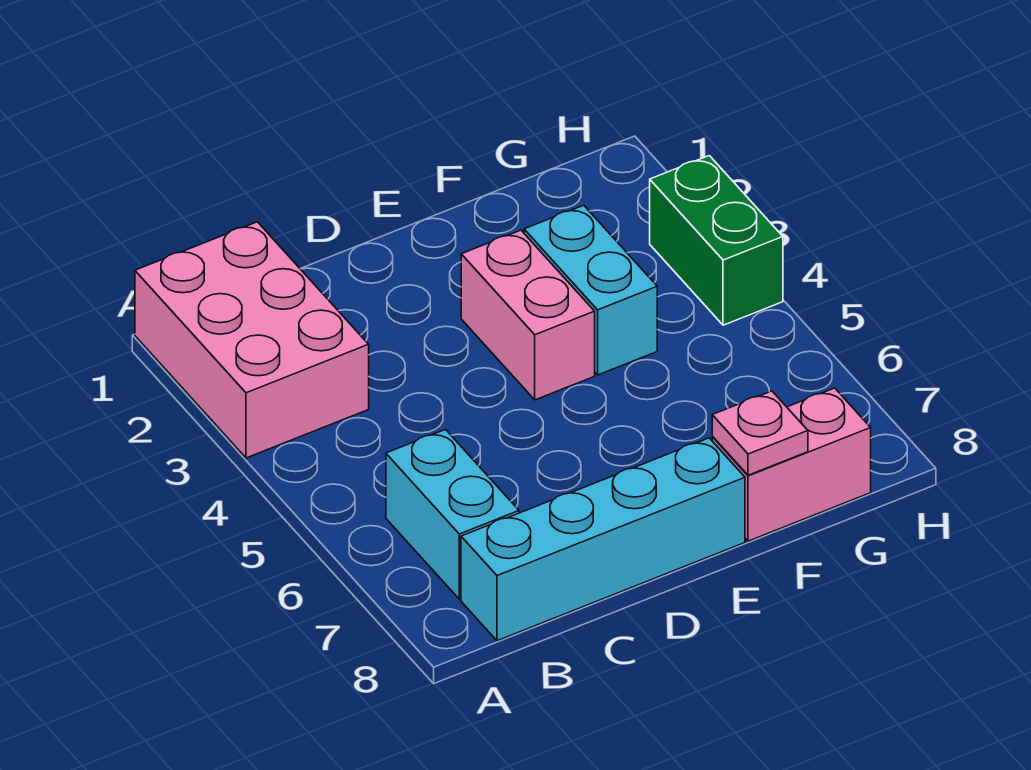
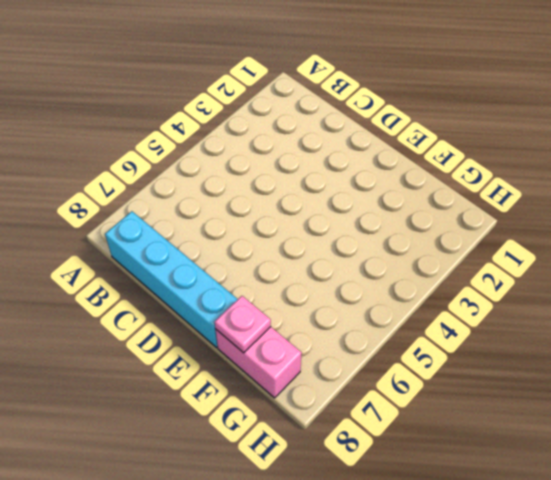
none -> pink 2x3 brick [135,222,369,458]
none -> cyan 1x2 brick [386,430,519,599]

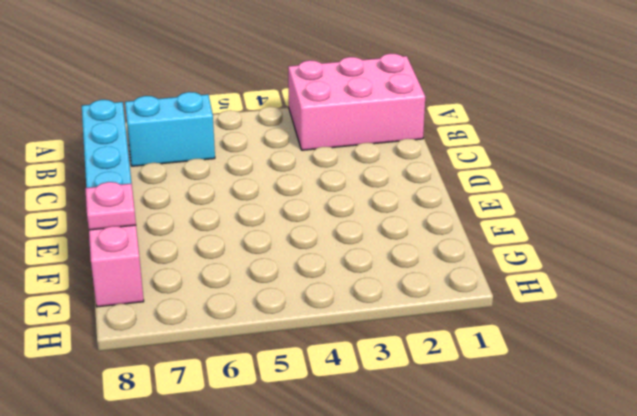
none -> pink 1x2 brick [461,230,595,400]
none -> cyan 1x2 brick [524,205,657,375]

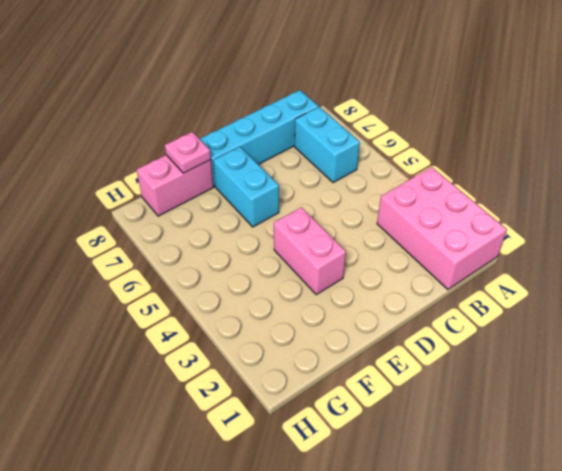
cyan 1x2 brick [213,147,279,227] -> cyan 1x2 brick moved to [524,205,657,375]
none -> green 1x2 brick [650,156,783,325]

